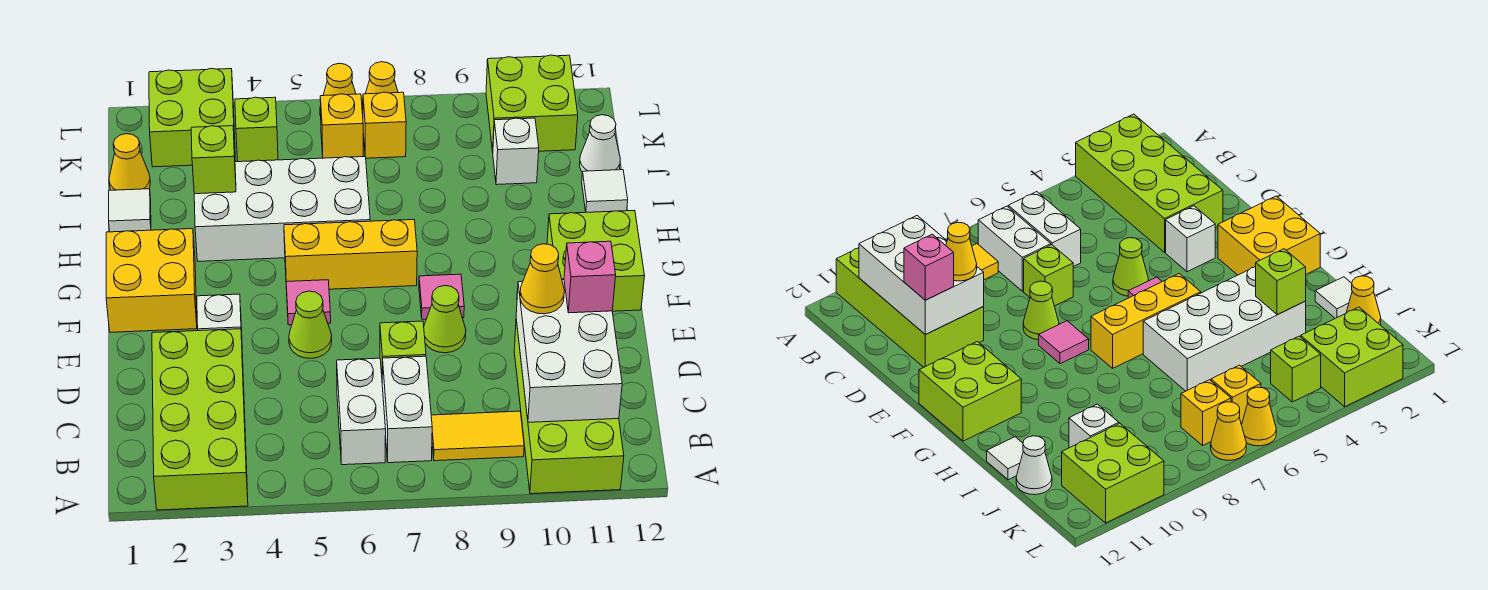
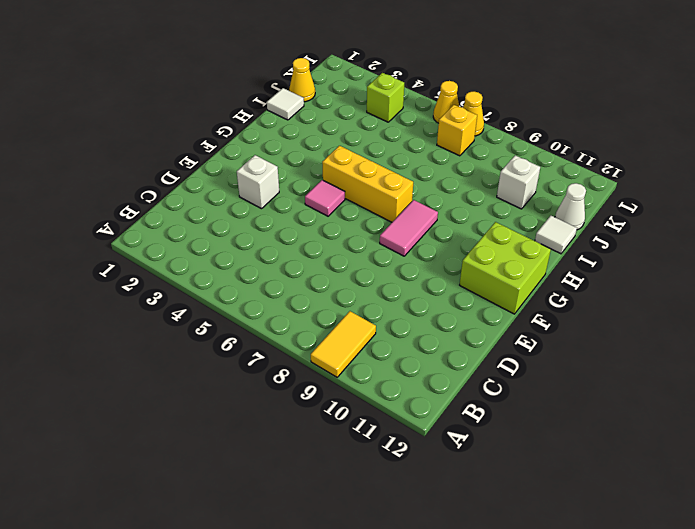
yellow 1x2 tile [311,311,376,377] -> yellow 1x2 tile turned to [431,411,524,461]
pink 1x2 tile [380,200,438,256] -> pink 1x1 tile [419,274,464,319]
none -> lime 2x4 brick [152,329,248,510]
none -> lime 2x4 brick [514,320,624,494]
none -> white 1x2 brick [337,358,386,465]
none -> white 1x2 brick [382,356,432,463]

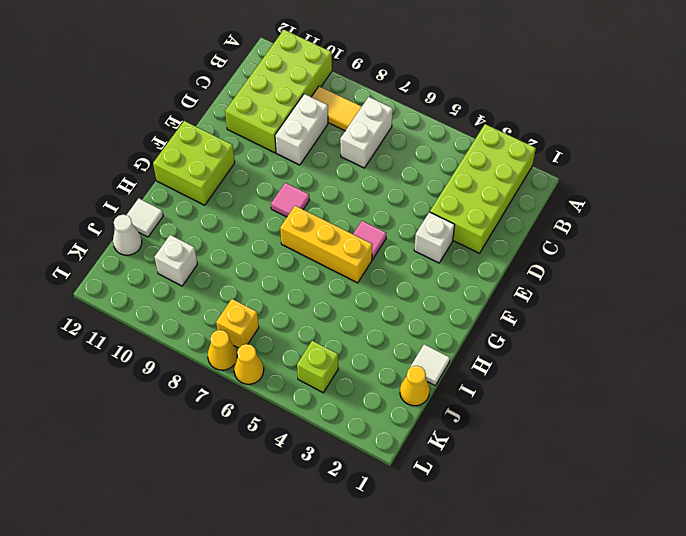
white 1x2 brick [275,94,328,165] -> white 1x2 brick moved to [337,358,386,465]
none -> lime 1x1 brick [380,321,426,374]
none -> lime 1x1 cone [289,291,332,358]
none -> lime 1x1 cone [424,285,466,353]
none -> yellow 2x2 brick [106,229,197,332]

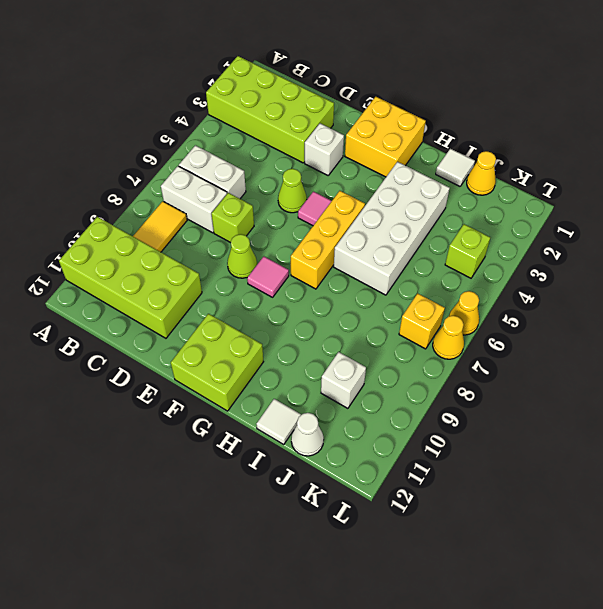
none -> lime 2x2 brick [149,68,235,167]
none -> yellow 1x1 brick [320,94,363,158]
none -> lime 2x2 brick [486,55,578,151]
none -> white 2x3 brick [516,280,622,422]

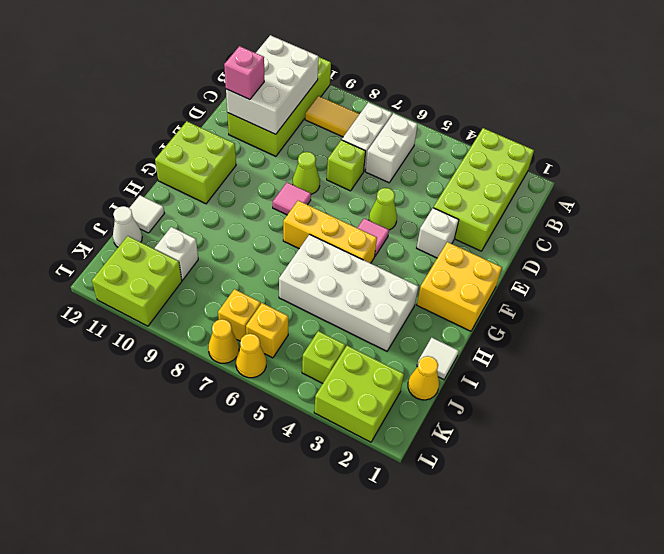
none -> lime 1x1 brick [191,126,236,194]
none -> yellow 1x1 cone [520,244,564,314]

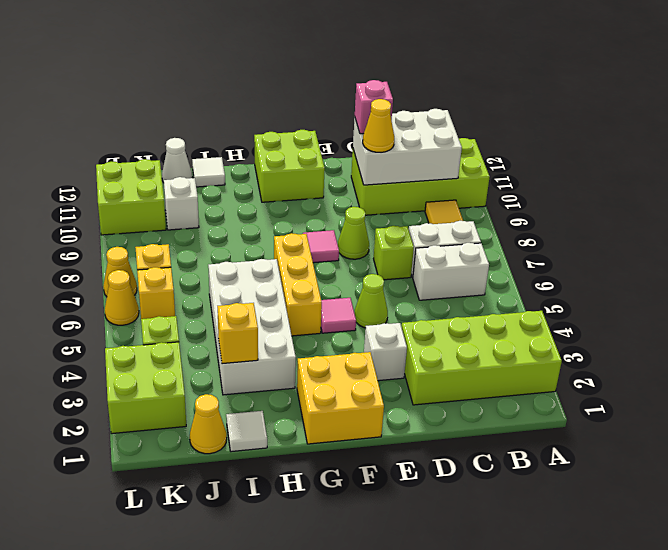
yellow 1x1 brick [217,303,258,364] -> lime 1x1 brick [191,126,236,194]

